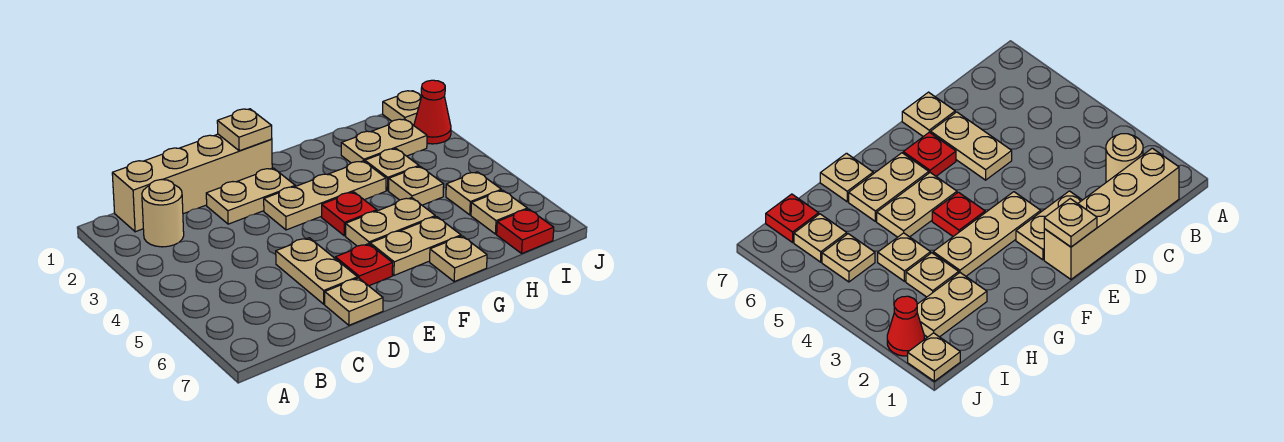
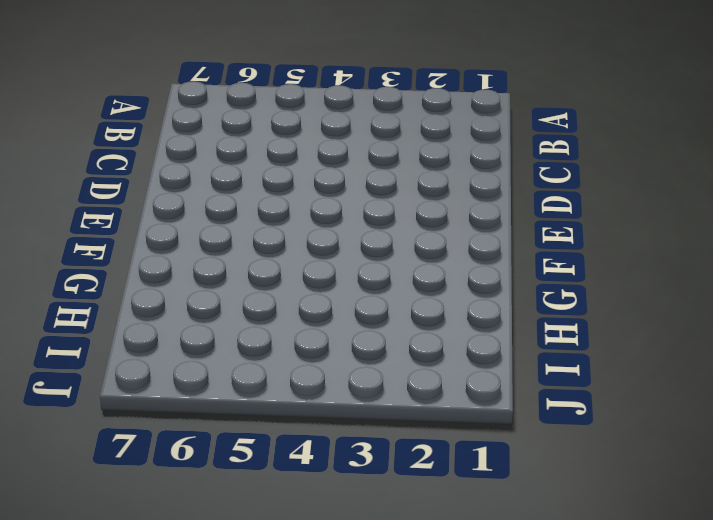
none -> tan 1x4 brick [112,134,272,232]
none -> tan 1x1 round brick [142,180,184,247]
none -> tan 1x2 plate [206,168,295,224]

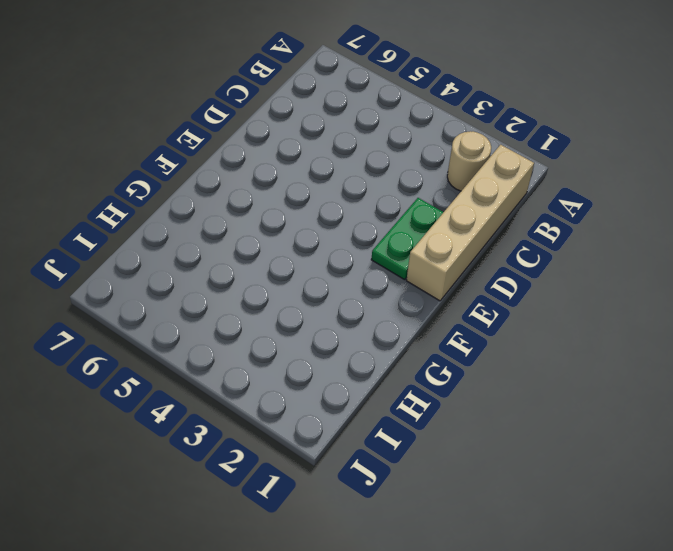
green 1x2 plate [371,198,443,280] -> tan 1x2 plate [206,168,295,224]
none -> tan 1x2 plate [276,238,358,304]
none -> tan 1x1 plate [325,278,383,325]
none -> tan 1x3 plate [264,161,386,230]

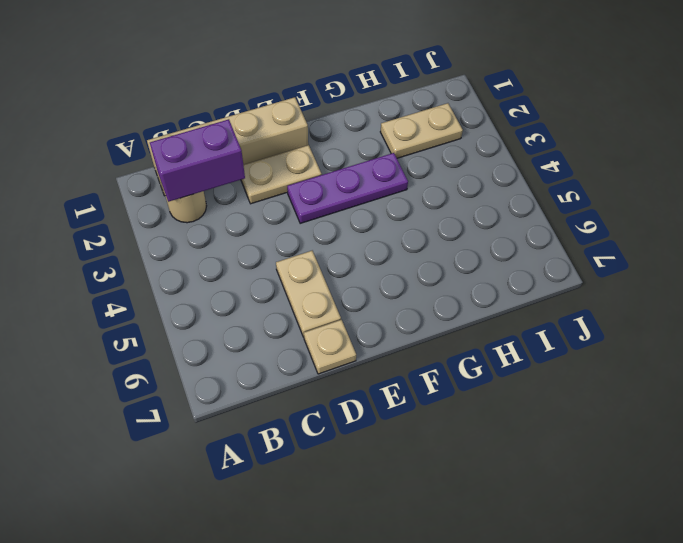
purple 1x2 brick [150,119,245,202] -> none
purple 1x3 plate [287,153,408,223] -> tan 1x3 plate [264,161,386,230]
none -> red 1x1 plate [335,244,393,286]
none -> red 1x1 plate [322,192,377,236]
none -> tan 1x2 plate [346,198,435,246]

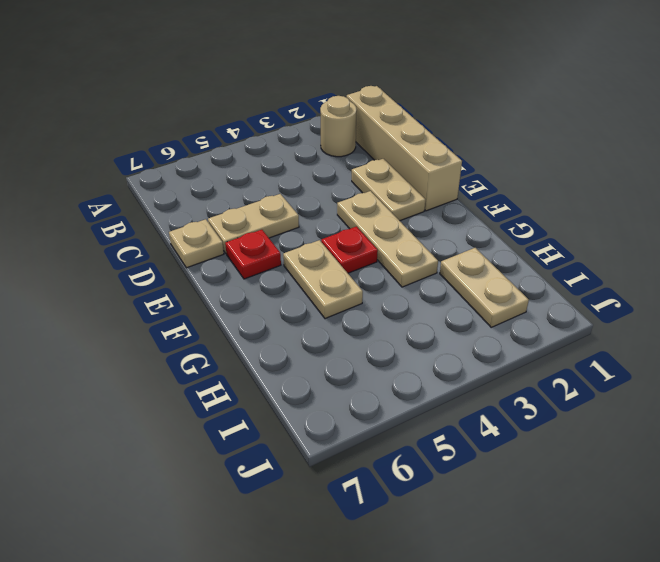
none -> tan 1x2 plate [370,217,461,275]
none -> tan 1x1 plate [430,236,487,282]
none -> tan 1x1 plate [365,149,419,191]

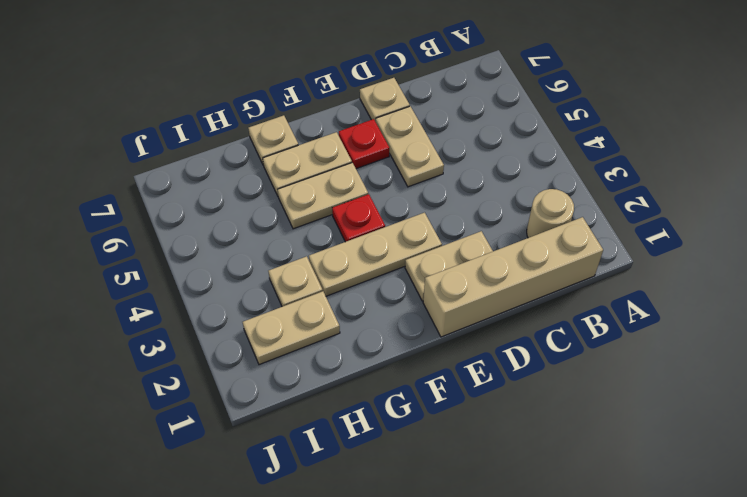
none -> tan 1x1 plate [389,167,444,205]
none -> tan 1x1 plate [446,172,501,215]
none -> tan 1x1 plate [471,190,527,234]

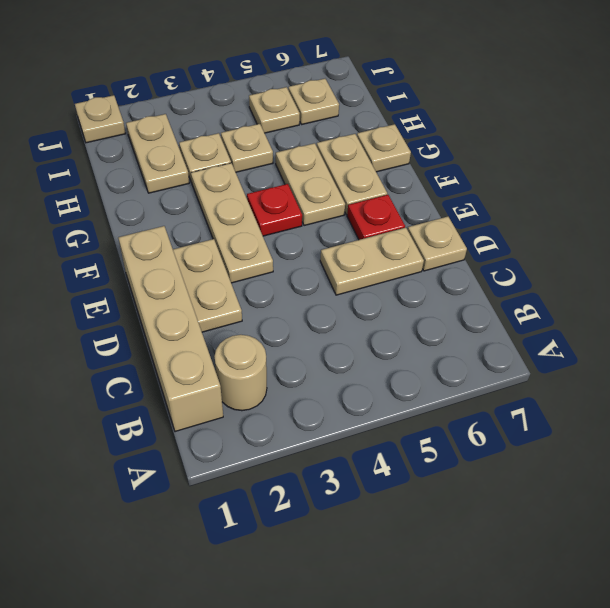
none -> red 1x1 plate [497,209,554,253]
none -> red 1x1 cone [414,80,451,144]
none -> tan 1x1 plate [217,109,272,151]

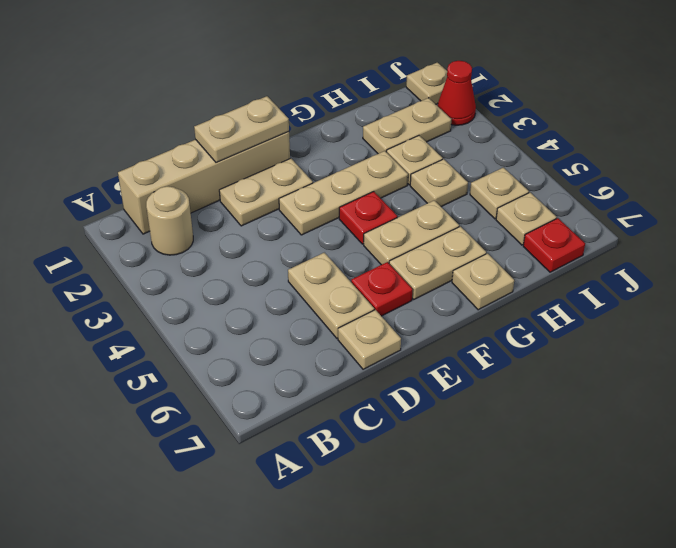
tan 1x2 plate [194,96,289,162] -> tan 1x1 plate [217,109,272,151]

